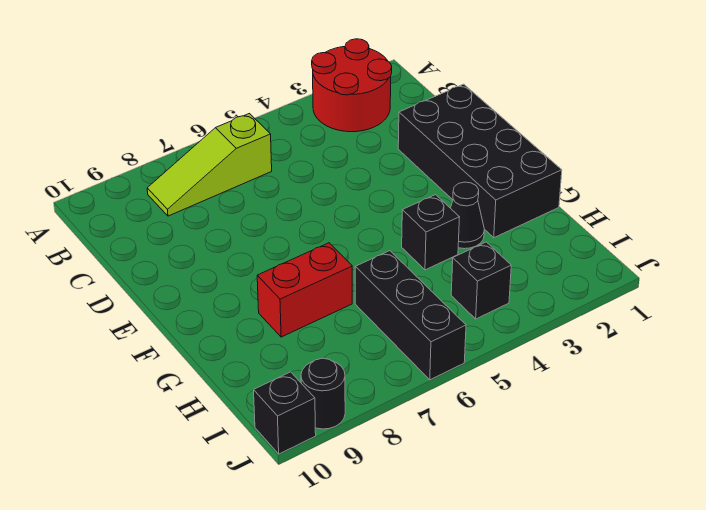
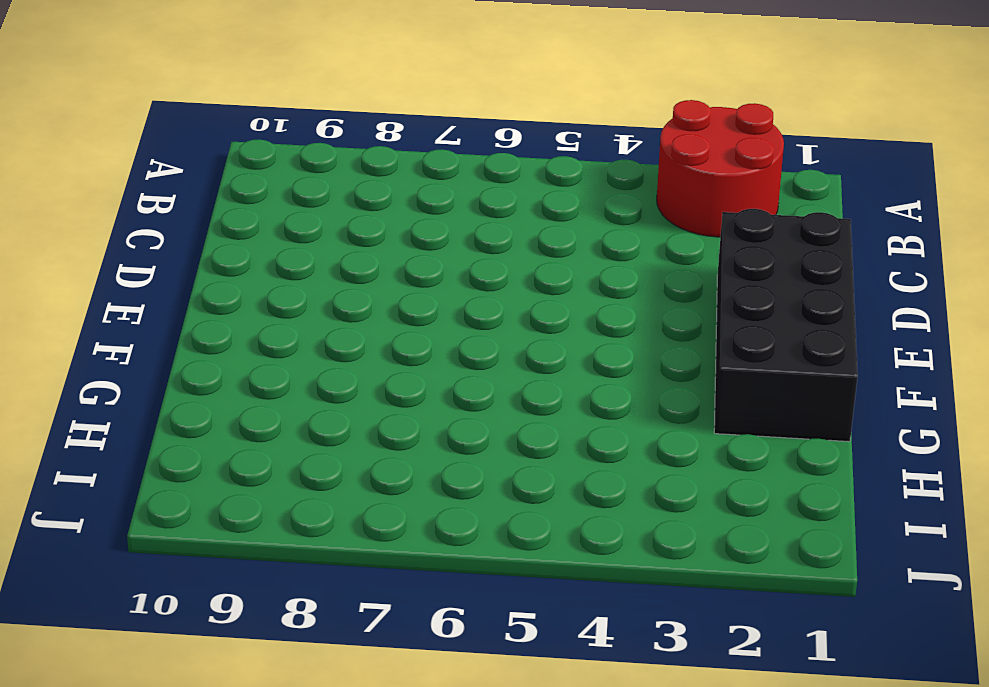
none -> lime 1x3 slope [147,114,272,216]
none -> black 1x1 cone [451,182,484,249]

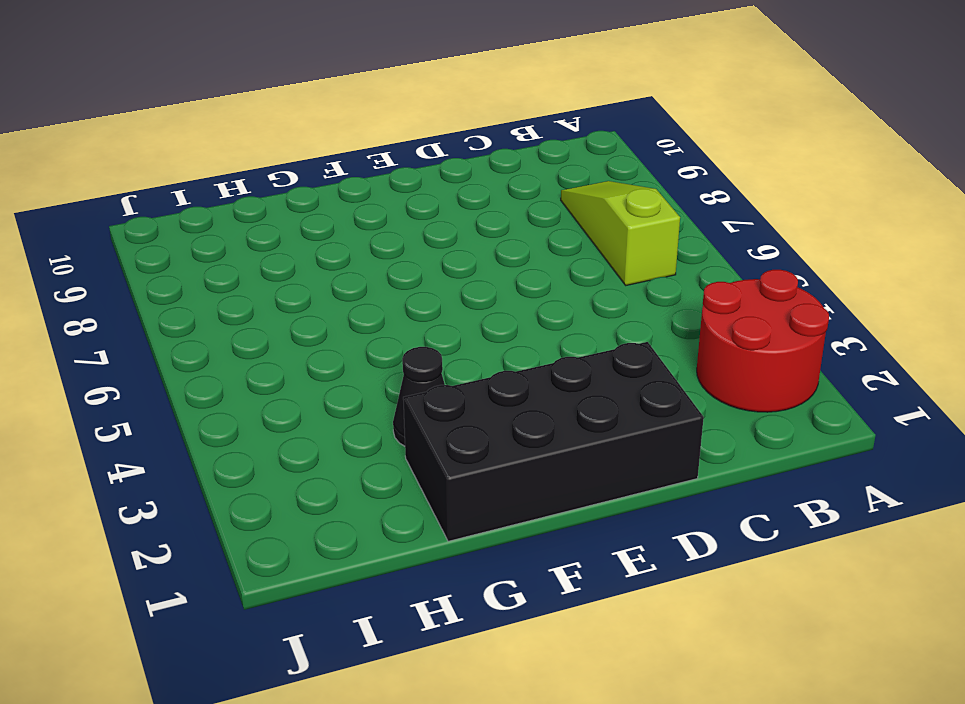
none -> black 1x1 brick [402,195,459,270]
none -> red 1x2 brick [257,243,352,337]

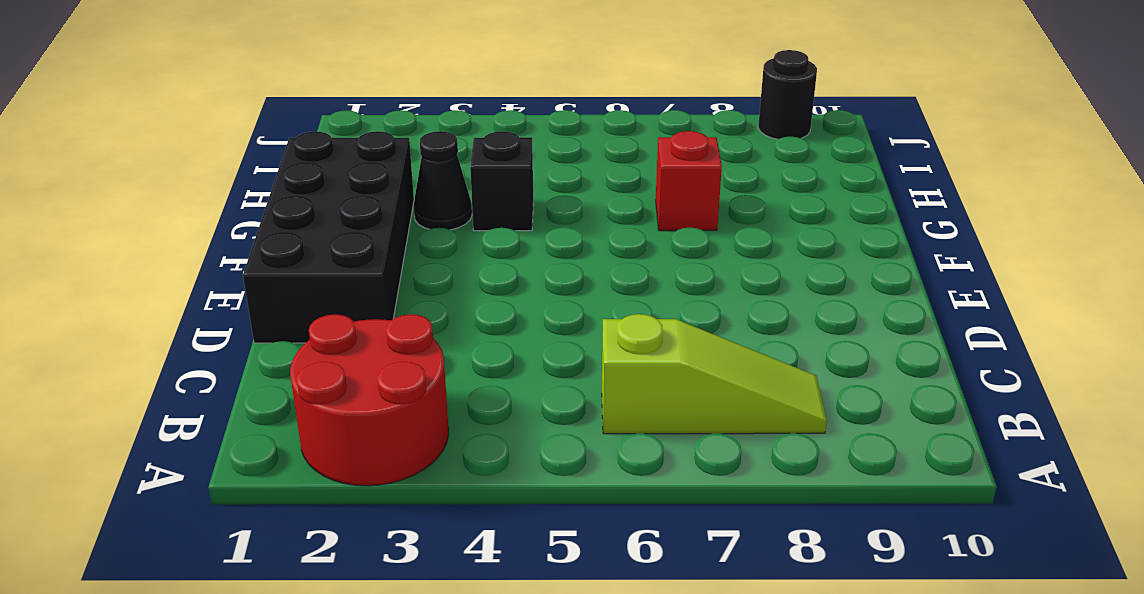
red 1x1 brick [656,131,722,231] -> red 1x2 brick [257,243,352,337]
none -> black 1x3 brick [355,251,466,380]
none -> black 1x1 brick [451,242,511,319]

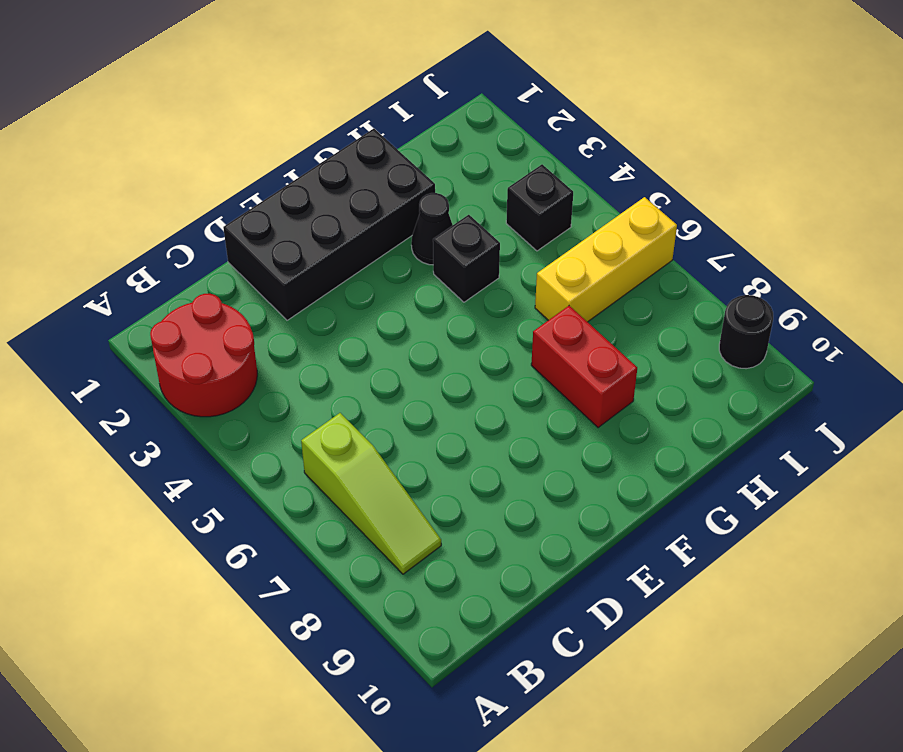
yellow 1x3 brick [535,197,677,322] -> black 1x3 brick [355,251,466,380]
none -> black 1x1 brick [254,372,316,454]

